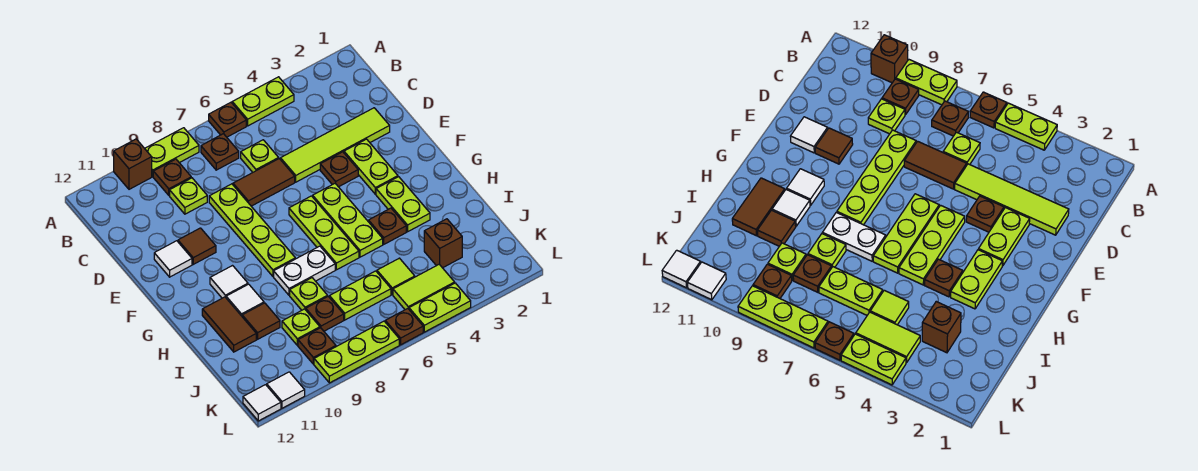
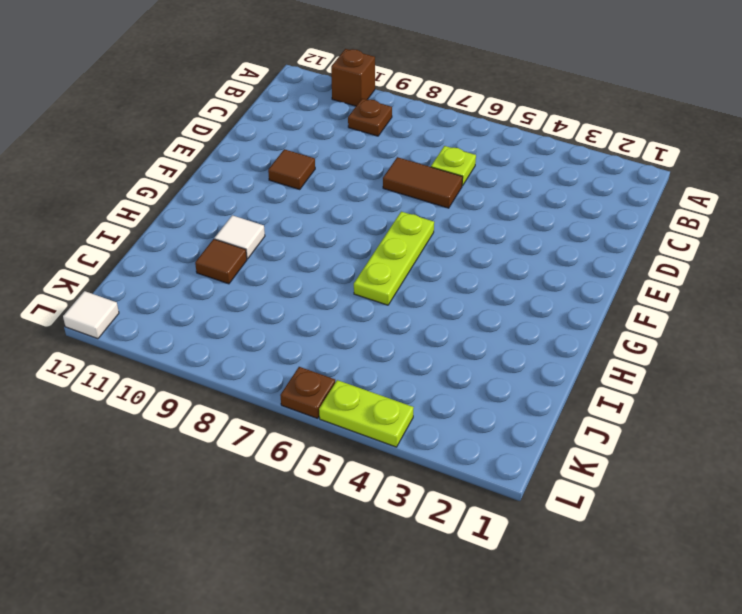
none -> lime 1x2 plate [232,77,294,126]
none -> brown 1x1 plate [209,103,246,137]
none -> lime 1x2 plate [145,128,199,177]
none -> brown 1x1 plate [201,134,239,170]

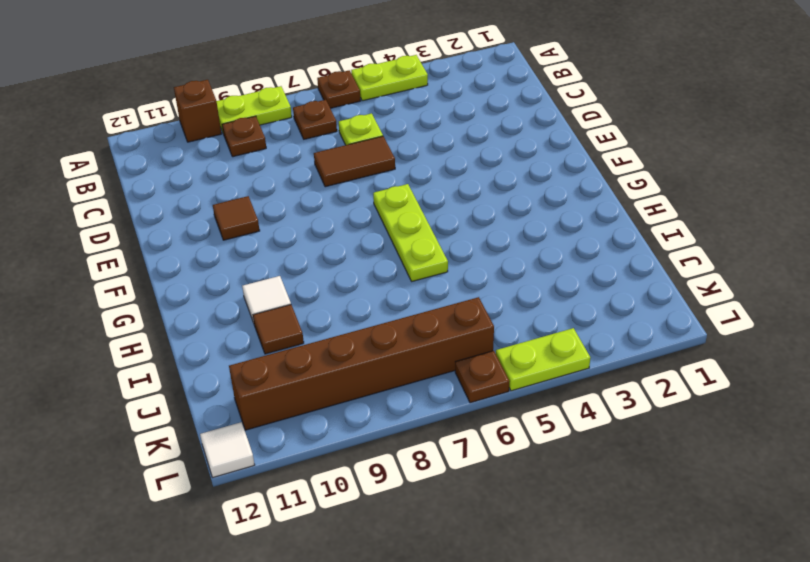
brown 1x6 brick [229,297,494,430] -> brown 1x1 plate [298,328,336,364]
none -> lime 1x1 plate [170,178,207,214]
none -> lime 1x4 tile [281,108,390,182]
none -> lime 1x4 plate [209,184,295,276]
none -> lime 1x2 plate [344,139,398,194]

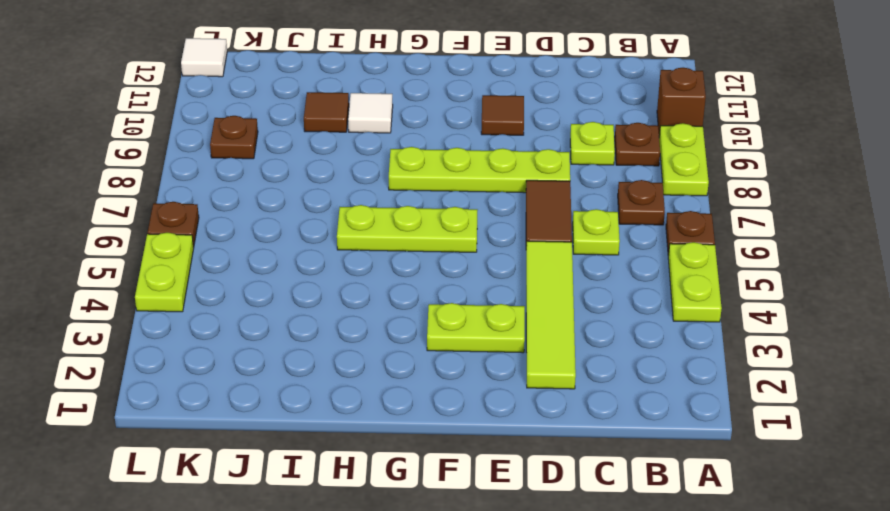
none -> brown 1x1 plate [320,152,358,187]
none -> white 1x1 tile [154,241,192,277]
none -> lime 1x3 plate [313,183,383,257]
none -> lime 1x2 plate [376,177,430,232]

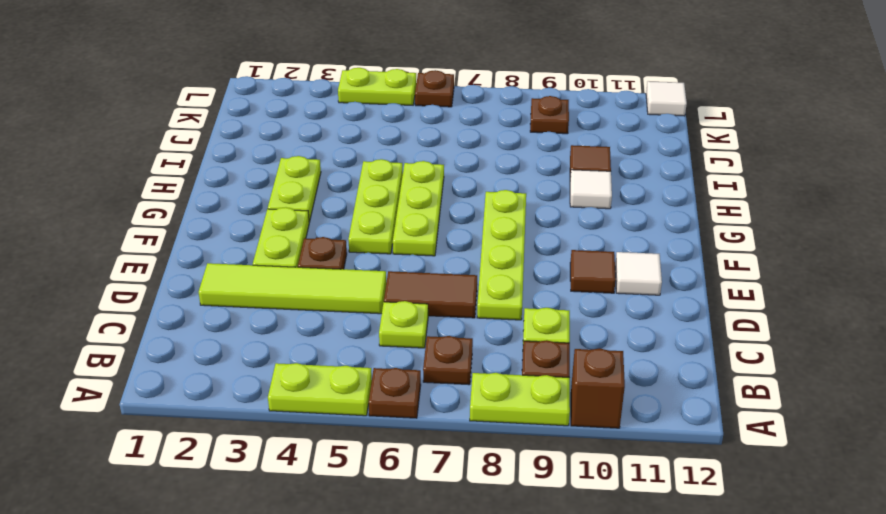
none -> white 1x1 tile [210,266,248,298]
none -> brown 1x1 plate [369,208,406,244]
none -> white 1x2 plate [274,246,335,295]
none -> brown 1x2 tile [202,297,256,352]

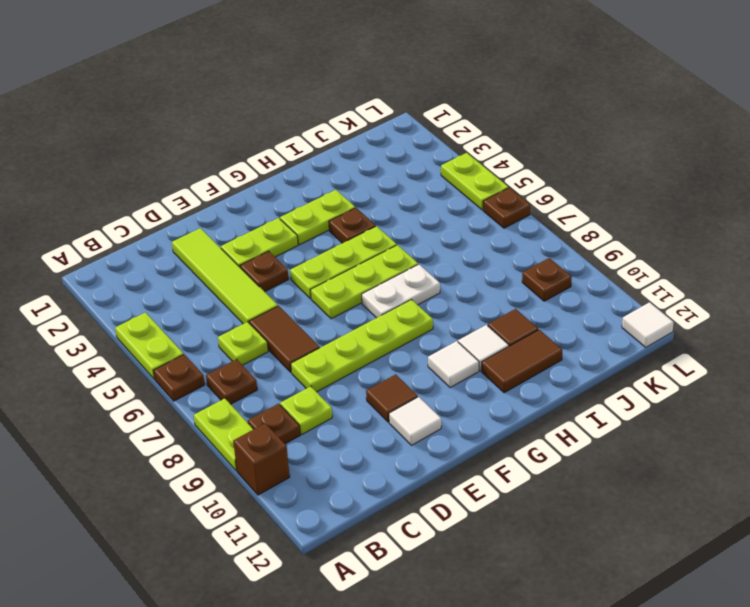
white 1x2 plate [362,264,440,318] -> white 1x2 plate turned to [274,246,335,295]
none -> lime 1x1 plate [290,278,328,310]
none -> brown 1x1 brick [424,219,462,268]
none -> lime 1x1 tile [377,258,415,295]
none -> lime 1x2 plate [329,271,391,320]

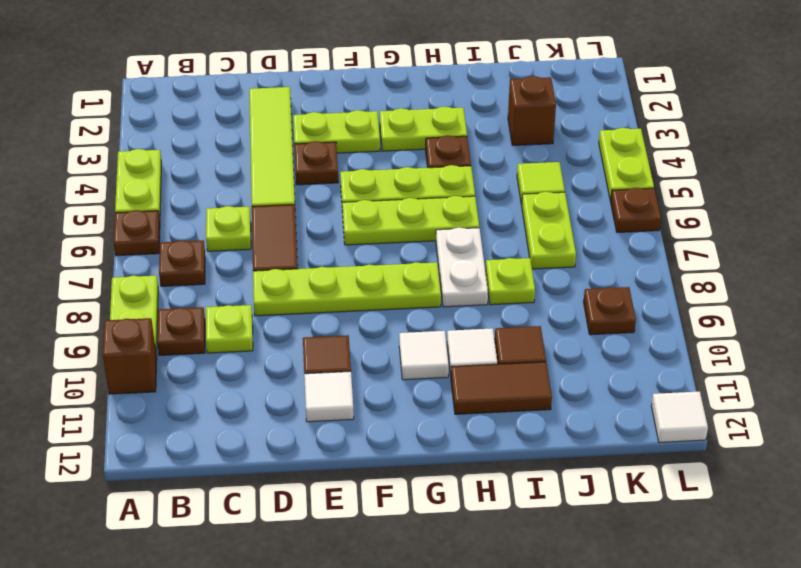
none -> brown 1x1 plate [306,296,344,331]
none -> lime 1x1 plate [282,309,320,345]
none -> lime 1x2 tile [393,264,455,310]
none -> lime 1x3 plate [314,321,399,383]

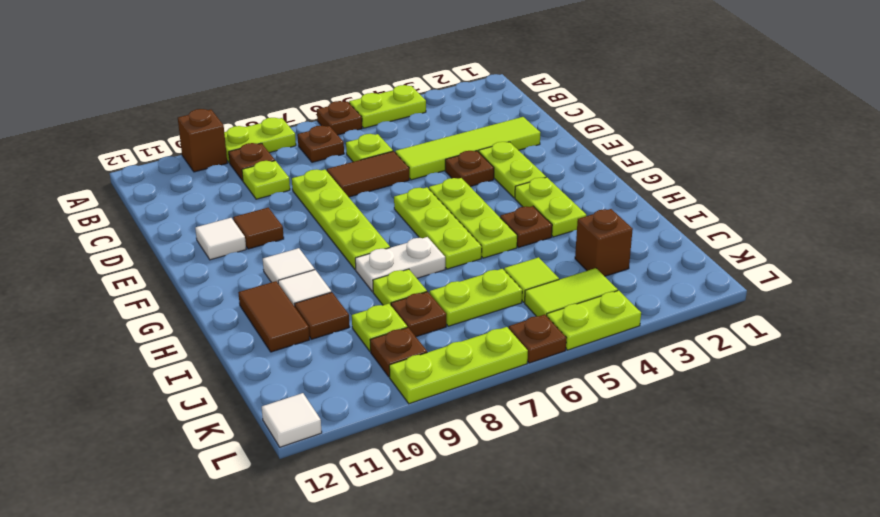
none -> white 1x1 tile [267,372,305,408]

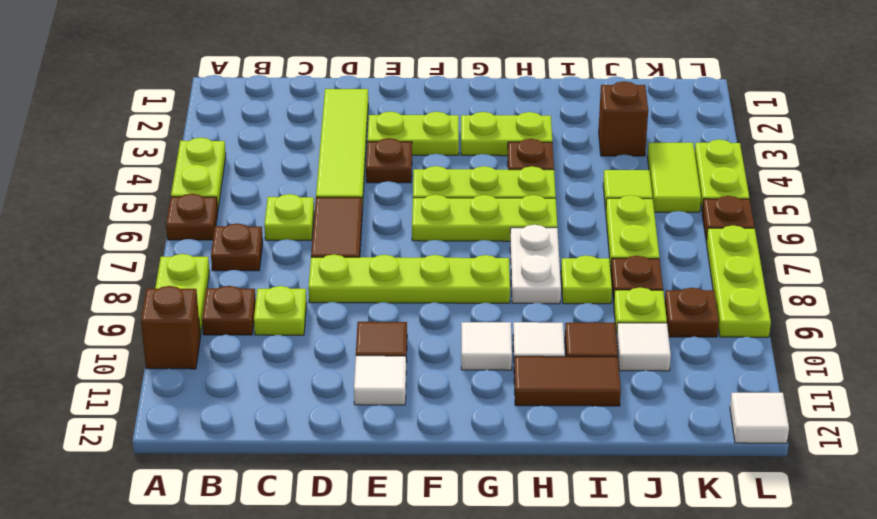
white 1x1 tile [616,323,671,371] -> white 1x1 tile moved to [267,372,305,408]

